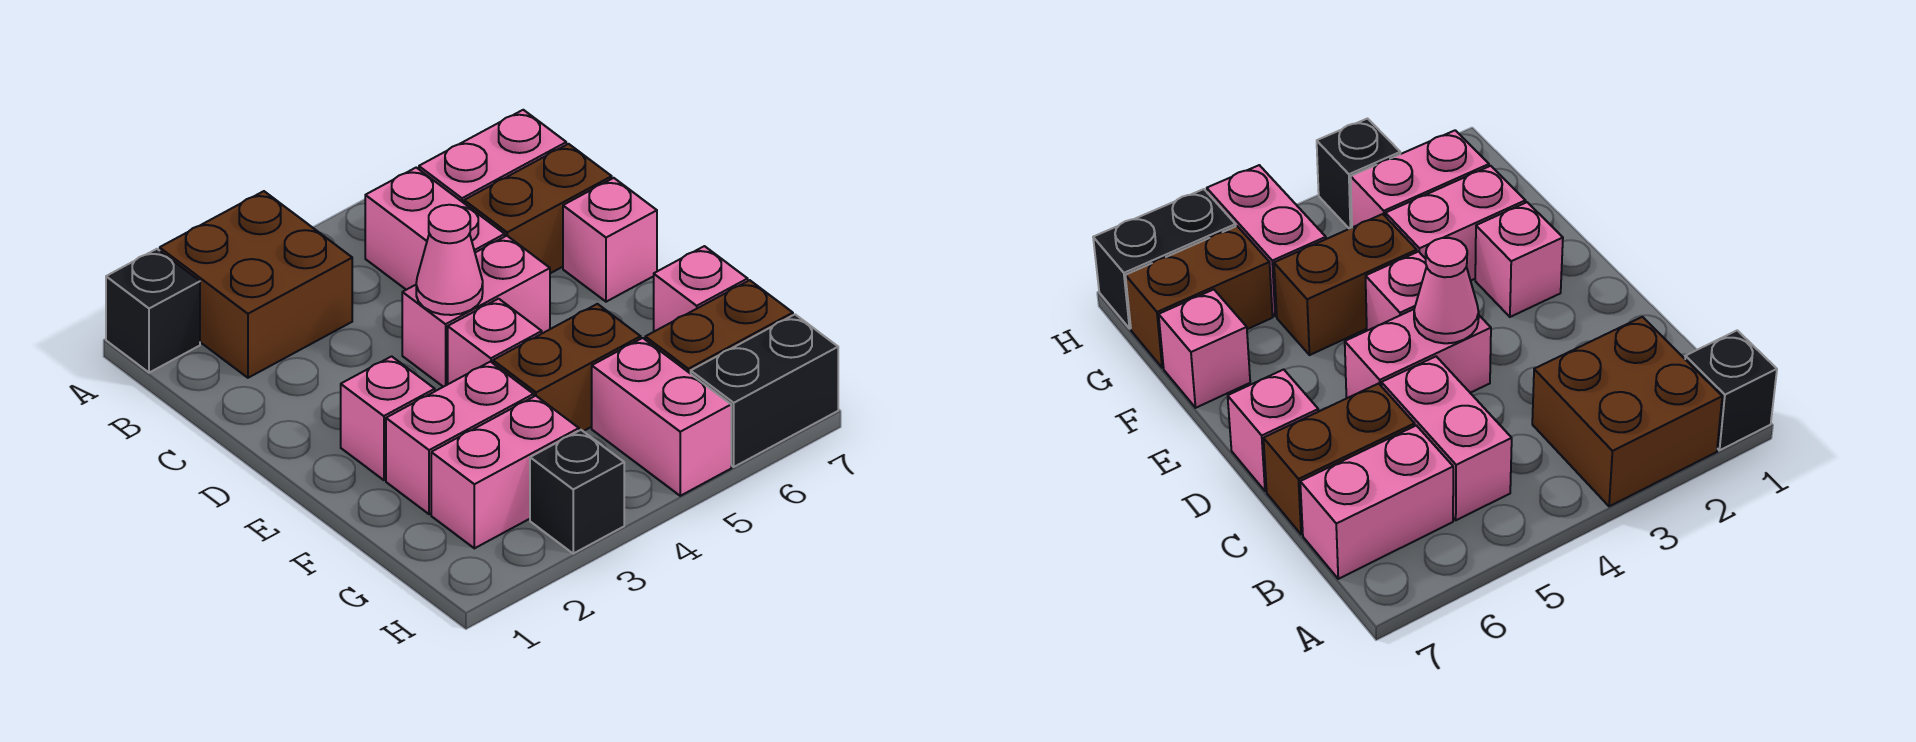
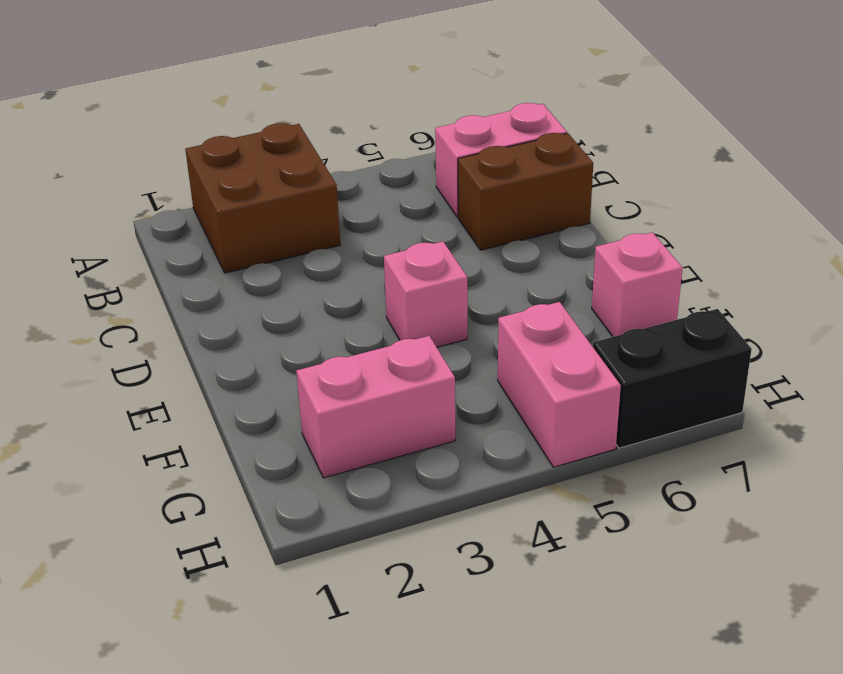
none -> black 1x1 brick [106,249,200,373]
none -> pink 1x2 brick [365,168,505,290]
none -> pink 1x2 brick [402,236,550,387]

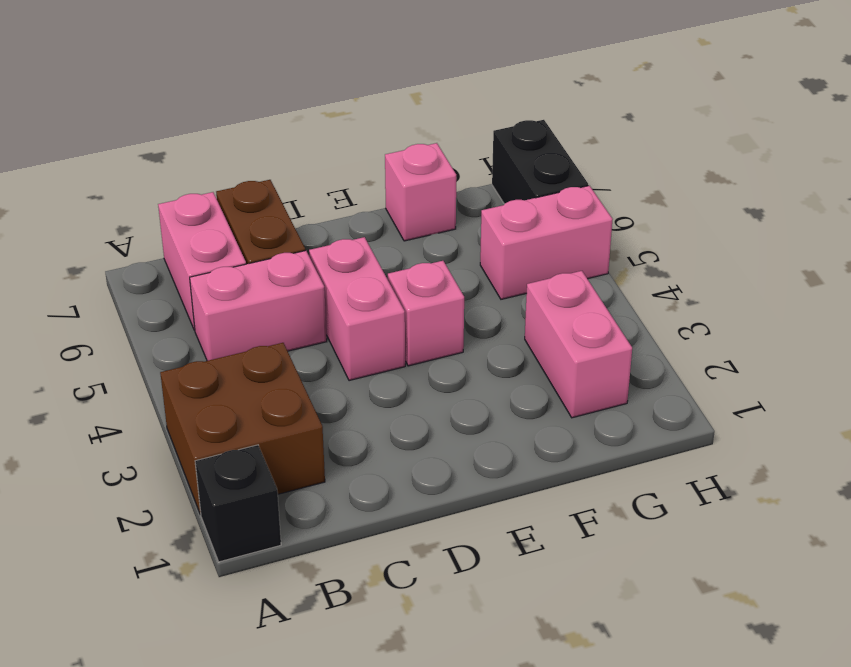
none -> pink 1x1 brick [563,178,657,302]
none -> pink 1x1 brick [341,356,435,480]
none -> pink 1x2 brick [386,362,534,514]

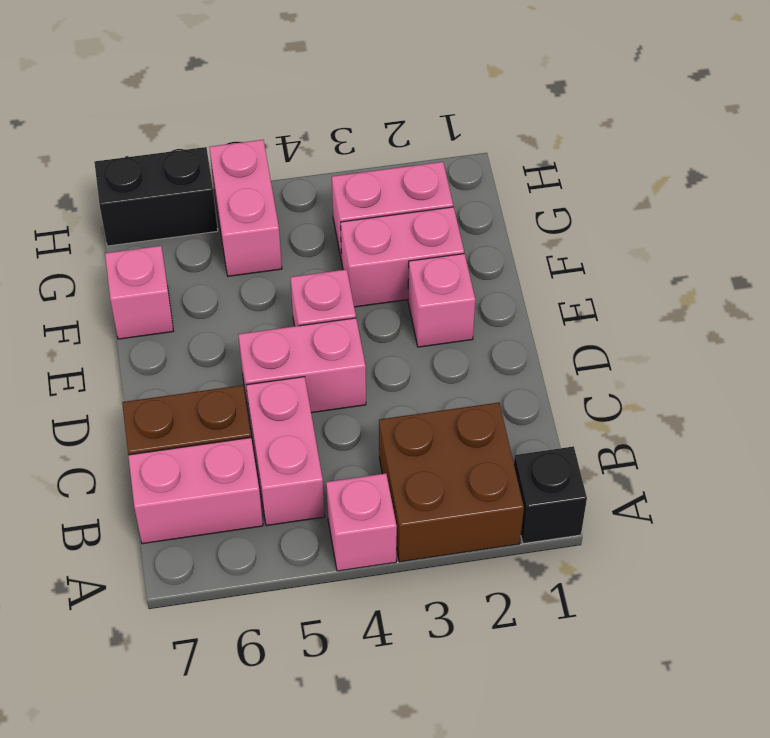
pink 1x1 brick [326,473,397,571] -> pink 1x1 brick moved to [563,178,657,302]
none -> brown 1x2 brick [493,304,641,431]
none -> brown 1x2 brick [645,280,793,374]
none -> black 1x1 brick [530,430,624,554]

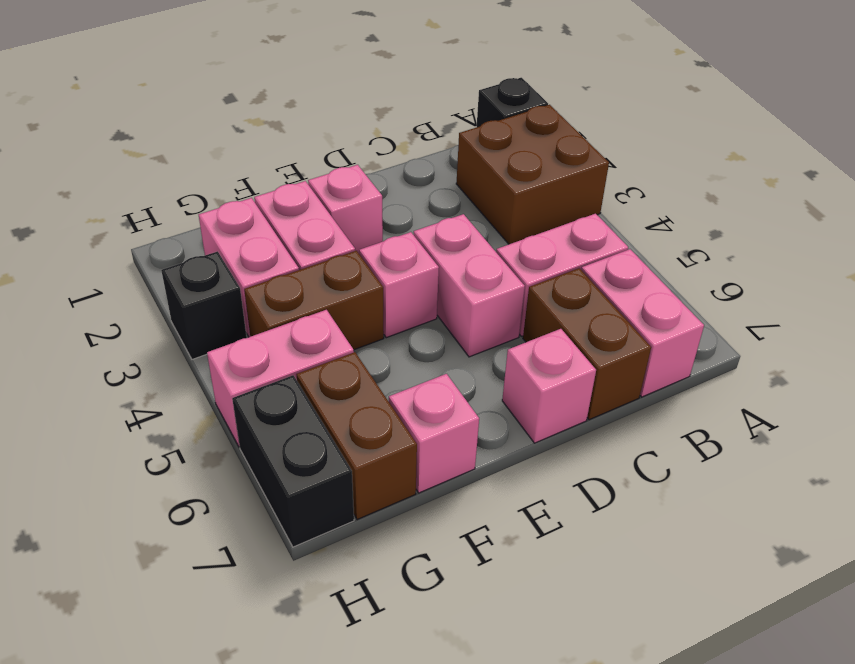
brown 1x2 brick [244,251,384,350] -> brown 1x2 brick turned to [493,304,641,431]
none -> pink 1x1 cone [416,205,483,315]

